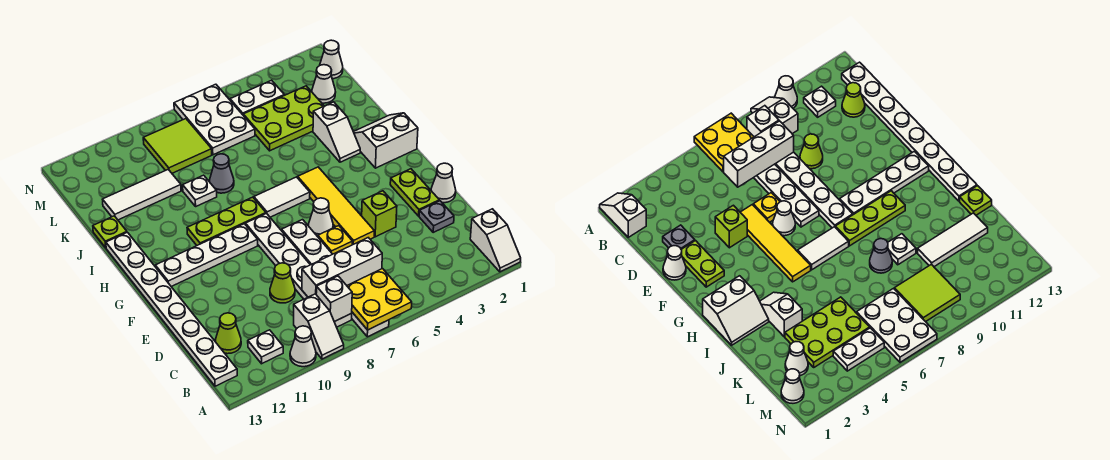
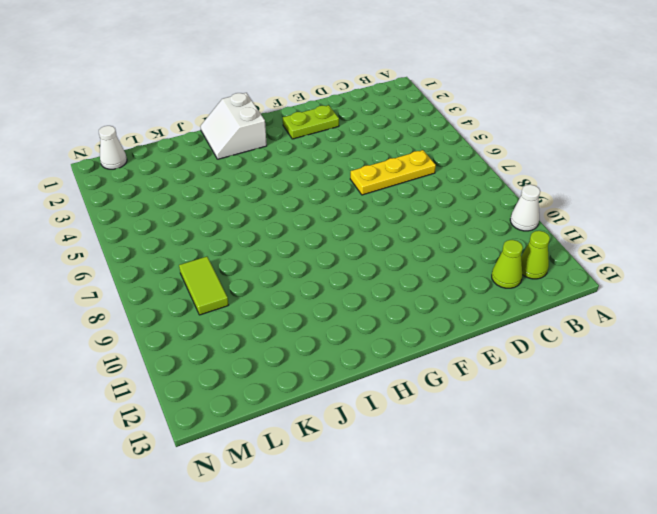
lime 1x1 cone [521,231,550,279] -> lime 1x1 cone moved to [270,263,295,303]
yellow 1x3 plate [350,150,436,195] -> yellow 1x1 plate [318,226,352,254]
lime 1x2 tile [179,257,229,315] -> lime 2x2 tile [143,119,212,173]
none -> white 1x2 slope [470,209,521,272]
none -> white 1x6 plate [282,220,389,337]
none -> white 1x2 slope [294,294,344,359]
none -> white 1x6 plate [246,214,352,327]

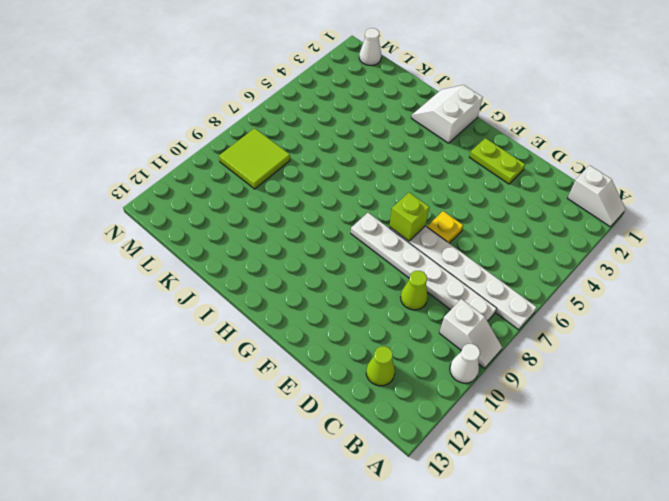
lime 1x1 brick [389,193,429,241] -> lime 1x1 brick moved to [362,191,397,237]
none -> white 1x1 plate [248,330,283,364]
none -> white 1x8 plate [106,232,237,386]
none -> grey 1x1 plate [419,201,454,232]
none -> white 1x1 cone [431,163,456,203]

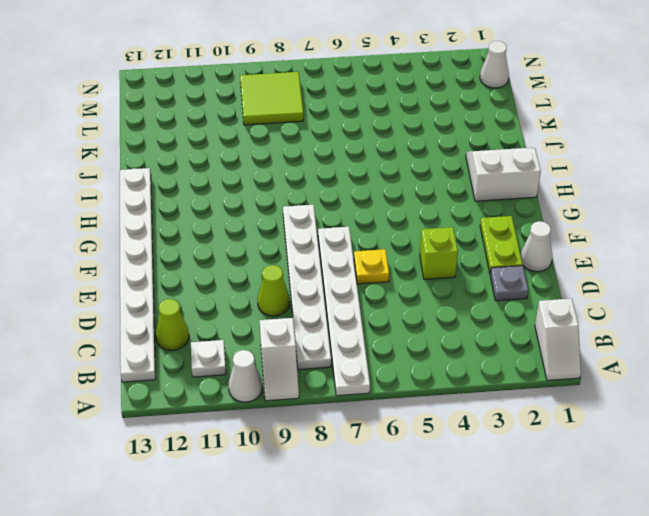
none -> yellow 1x4 tile [298,167,374,245]
none -> white 1x1 cone [308,198,333,237]
none -> white 1x4 plate [155,224,258,287]
none -> white 1x2 tile [254,177,310,217]

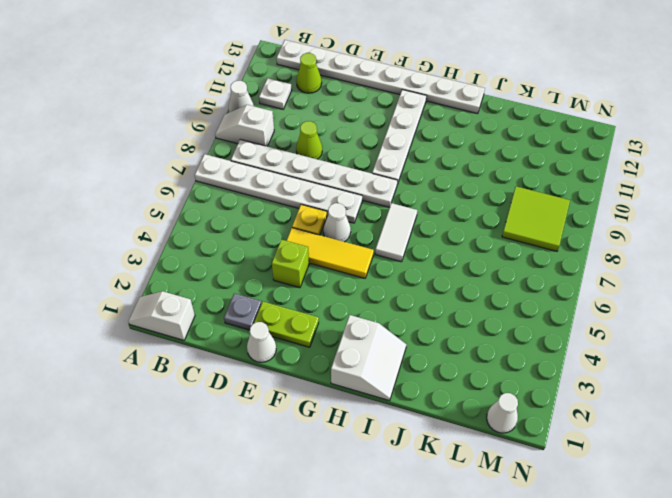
yellow 1x3 tile [286,228,374,278] -> yellow 1x4 tile [298,167,374,245]
none -> lime 1x3 plate [187,197,266,245]
none -> white 1x2 slope [313,102,360,162]
none -> grey 1x1 cone [209,154,234,193]
none -> white 1x1 plate [183,175,217,206]

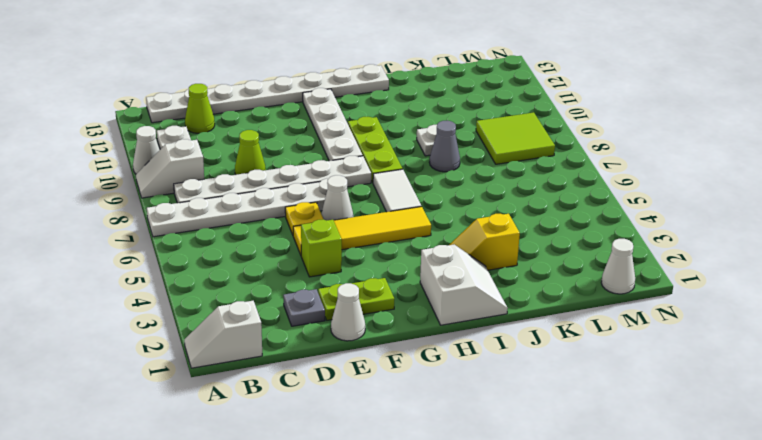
yellow 1x2 slope [450,214,520,270] -> white 1x2 slope [313,102,360,162]
none -> lime 1x1 plate [93,216,127,248]
none -> lime 2x3 plate [243,86,324,151]
none -> white 1x3 tile [103,170,181,220]
none -> white 1x1 cone [312,65,336,103]

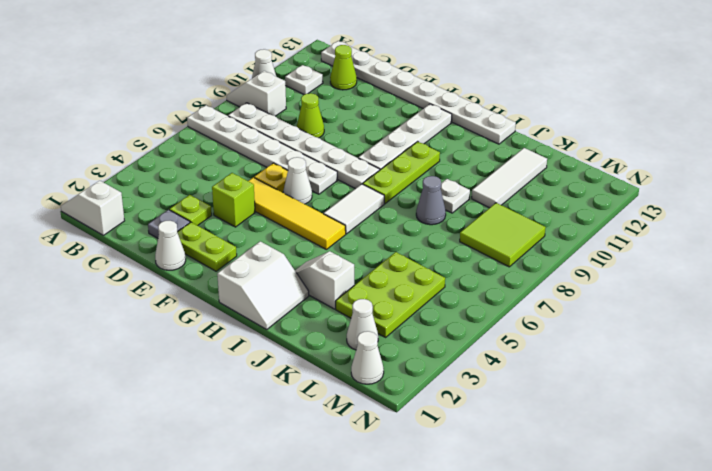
lime 1x1 plate [170,195,212,226] -> lime 1x1 plate moved to [93,216,127,248]
none -> white 2x3 plate [174,84,255,155]
none -> white 1x2 plate [230,80,284,115]
none -> yellow 2x2 plate [347,269,412,330]
none -> white 1x1 brick [316,276,352,322]

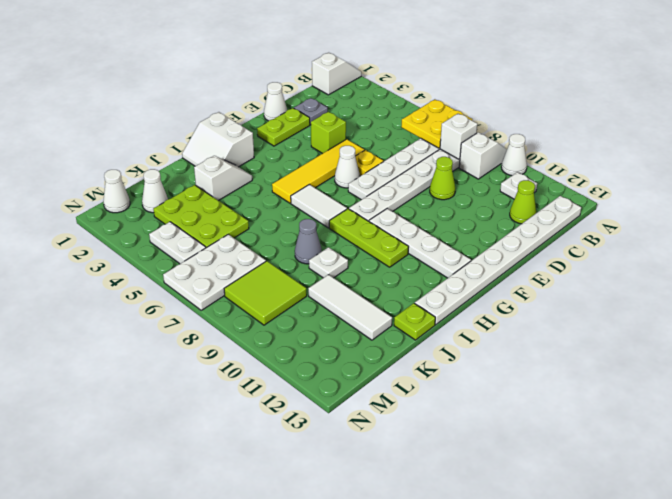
none -> white 1x3 brick [302,238,382,297]

